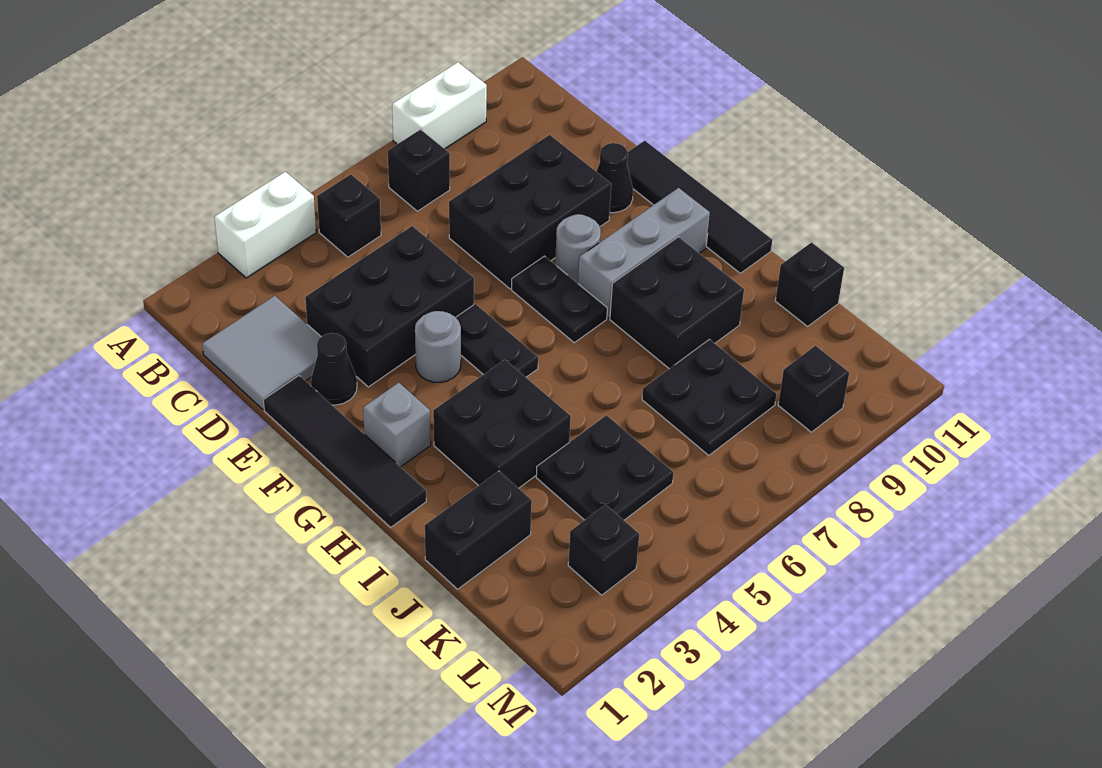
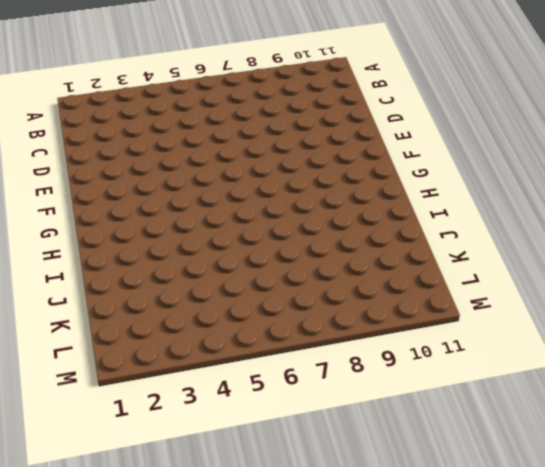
none -> white 1x2 brick [214,172,316,278]
none -> white 1x2 brick [392,62,487,149]
none -> black 1x1 brick [317,174,381,257]

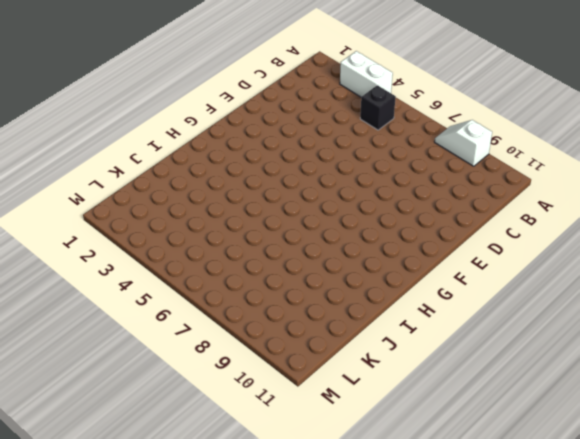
white 1x2 slope [434,120,492,166] -> white 1x2 brick [392,62,487,149]
none -> black 1x1 brick [388,129,450,211]
none -> grey 2x2 tile [202,296,321,410]
none -> black 2x3 brick [305,226,474,387]

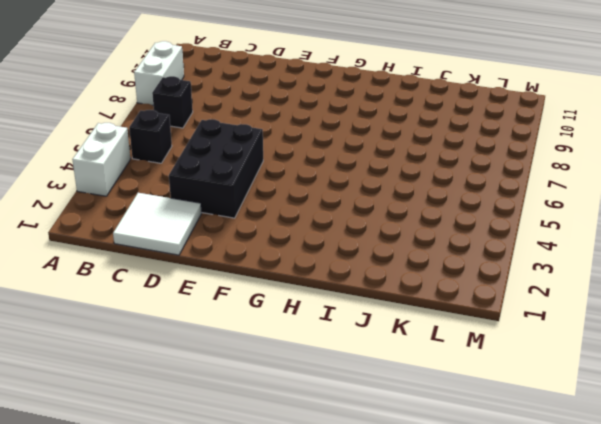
white 2x2 tile [113,193,202,255] -> grey 2x2 tile [202,296,321,410]
none -> black 2x3 brick [449,135,611,289]
none -> black 1x4 tile [263,376,426,527]
none -> black 1x1 cone [311,333,357,405]

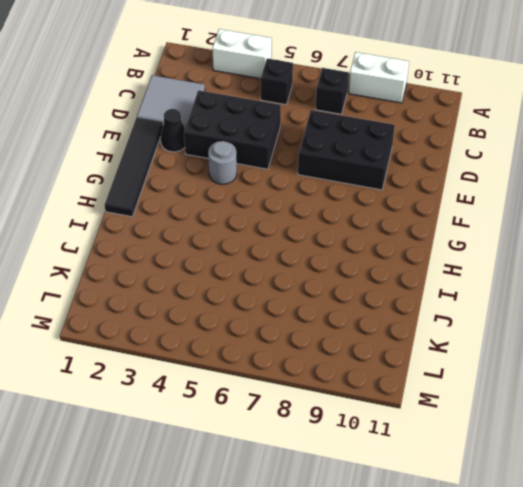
none -> black 1x1 cone [596,143,633,213]
none -> black 1x4 tile [627,141,772,273]
none -> black 1x2 plate [456,304,538,377]

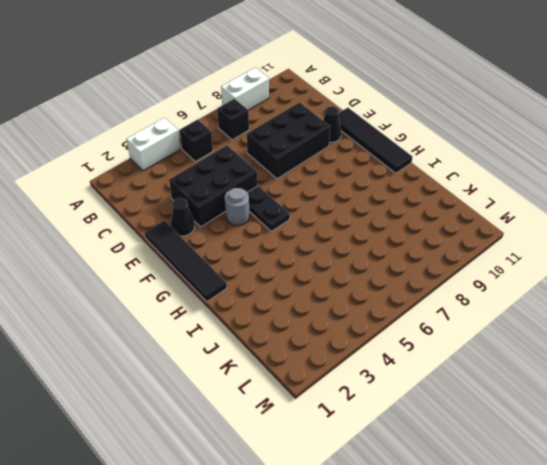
none -> grey 2x2 tile [202,296,321,410]
none -> black 1x2 plate [512,256,607,343]
none -> grey 1x1 round brick [555,214,601,283]

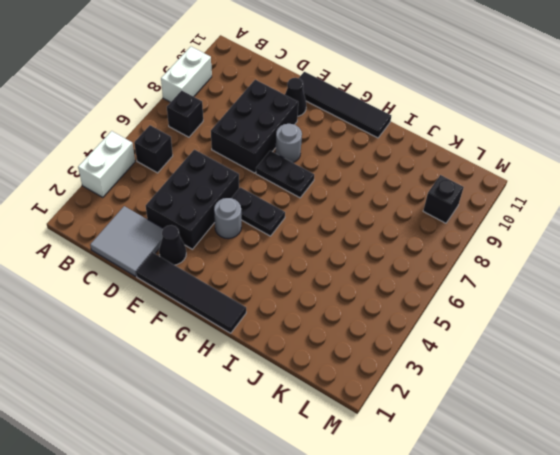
none -> grey 1x1 brick [363,383,431,467]
none -> grey 1x3 brick [578,188,710,318]
none -> black 2x2 brick [433,360,571,488]

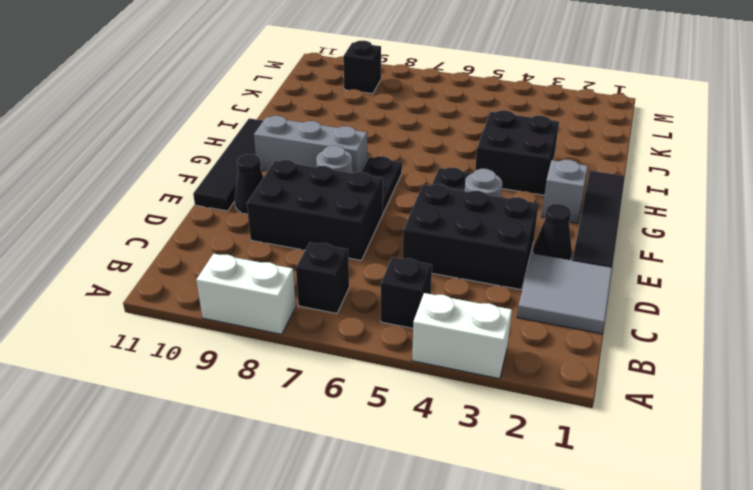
none -> black 2x2 brick [610,237,744,369]
none -> black 1x2 brick [425,471,532,589]
none -> black 2x2 plate [536,415,674,520]

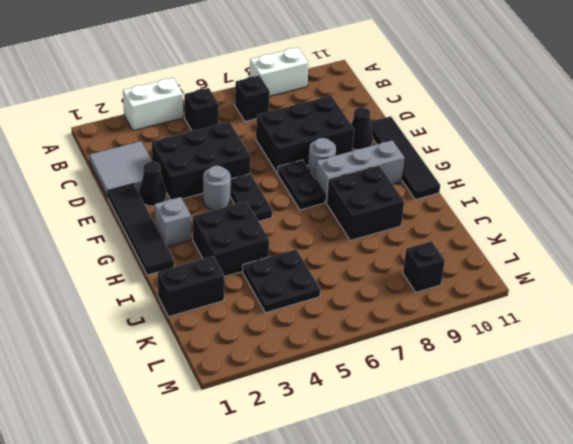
none -> black 2x2 plate [642,339,776,455]
none -> black 1x1 brick [775,243,844,326]
none -> black 1x1 brick [568,505,639,595]

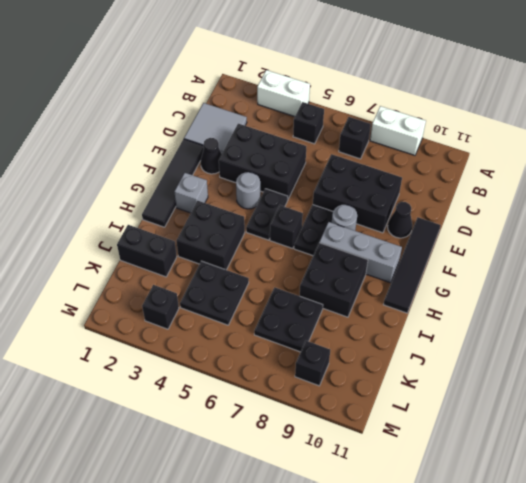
black 1x1 brick [270,205,303,249] -> black 1x1 brick moved to [775,243,844,326]

